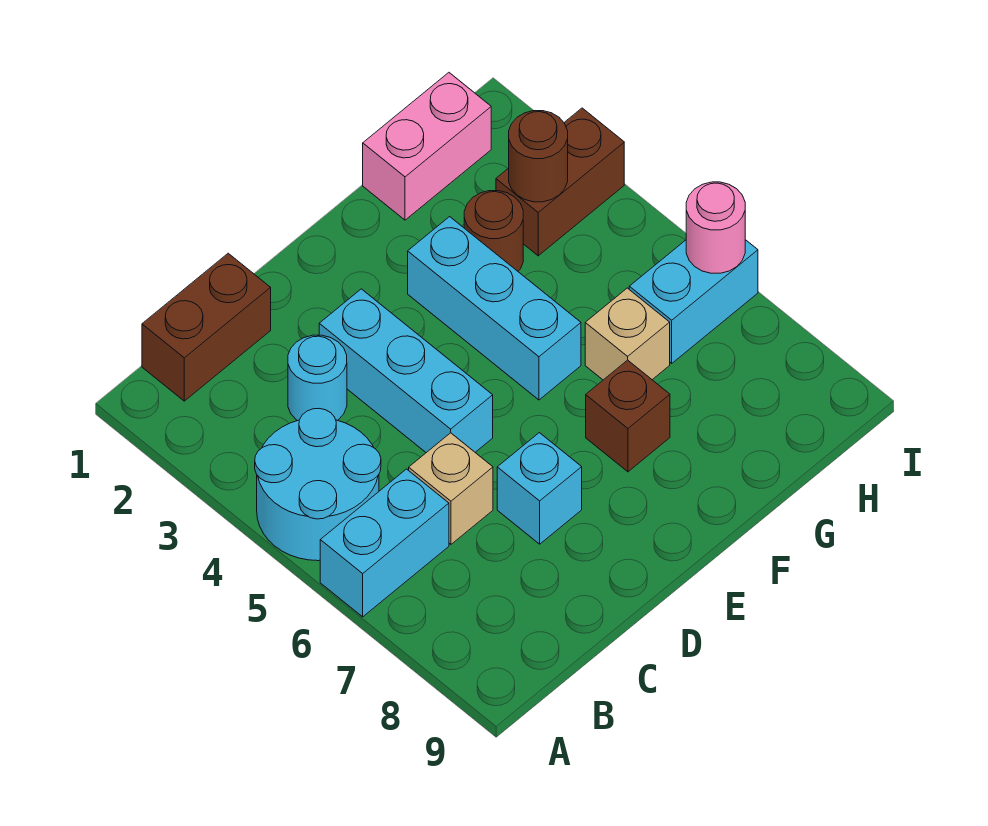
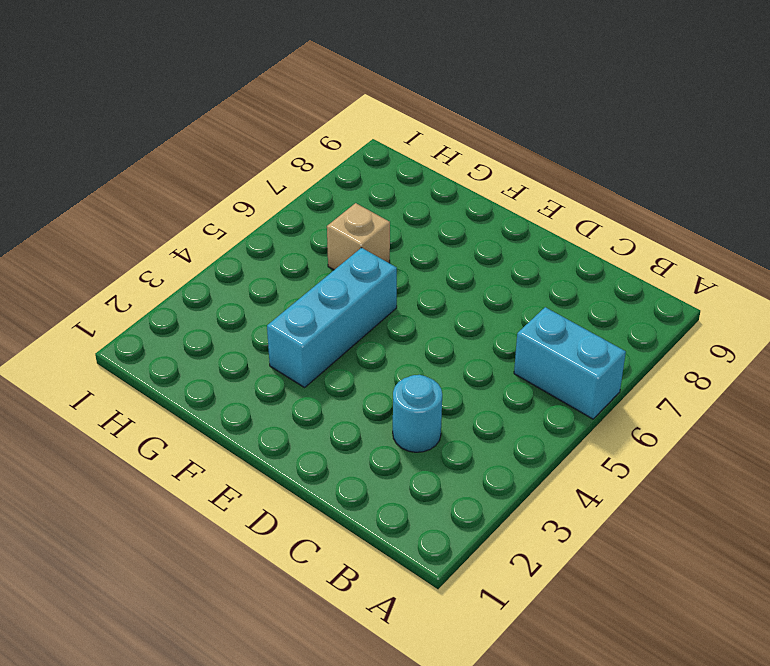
none -> cyan 2x2 round brick [255,409,381,561]
none -> brown 1x2 brick [142,253,271,401]
none -> tan 1x1 brick [409,433,493,544]

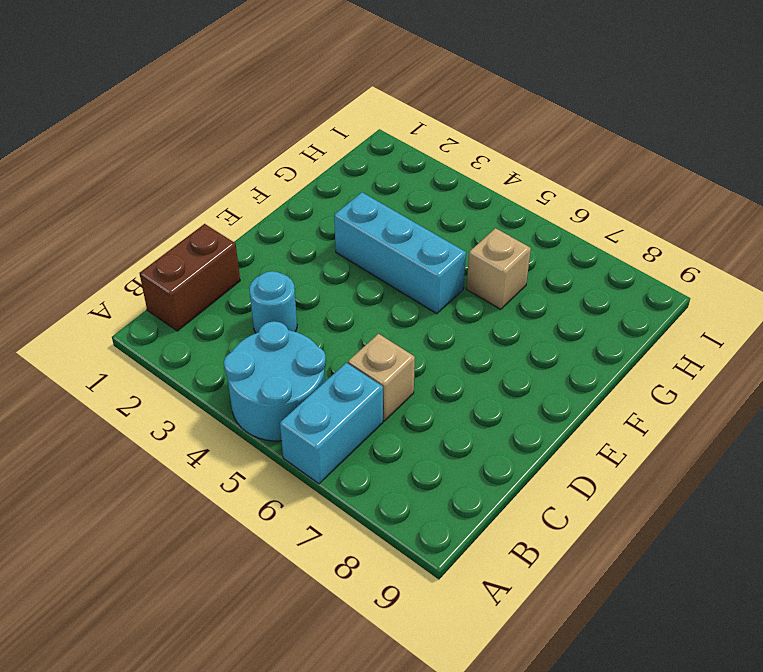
none -> cyan 1x3 brick [319,289,493,453]
none -> cyan 1x1 brick [497,433,582,544]
none -> brown 1x1 brick [586,360,670,472]

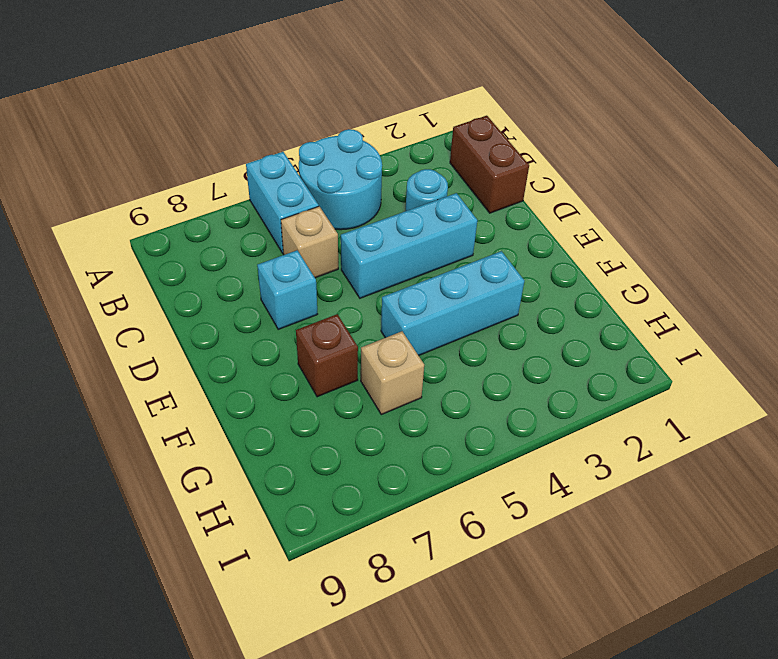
none -> pink 1x2 brick [363,73,491,220]
none -> brown 1x1 round brick [464,191,523,271]
none -> brown 1x2 brick [496,108,624,256]

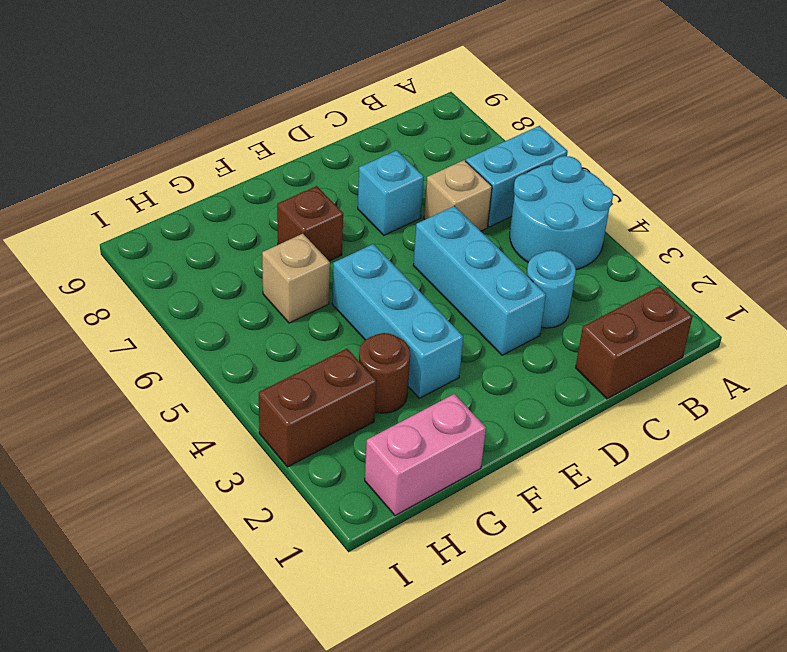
none -> cyan 1x2 brick [629,240,758,363]
none -> brown 1x1 round brick [509,111,568,202]
none -> pink 1x1 round brick [686,182,745,273]

